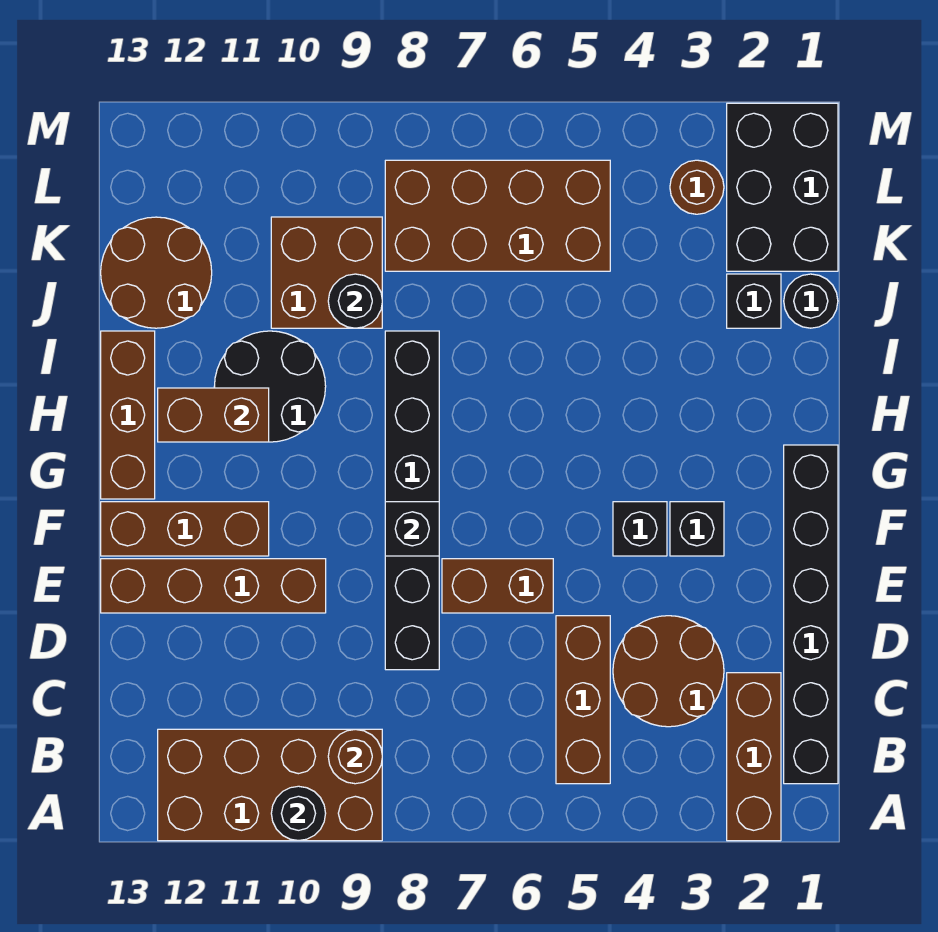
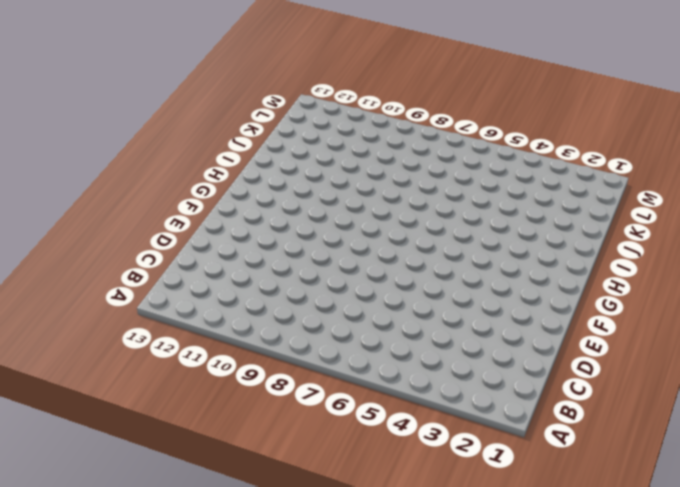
none -> brown 1x3 brick [727,673,781,841]
none -> brown 2x4 brick [158,729,382,841]
none -> black 1x6 brick [784,445,838,784]

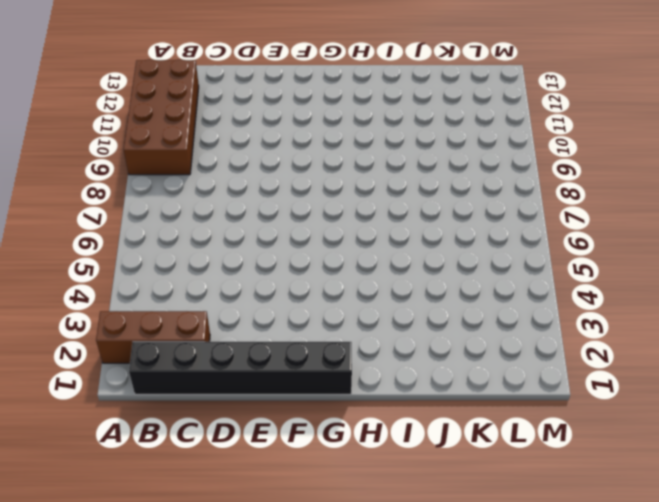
none -> brown 1x3 brick [556,616,610,784]
none -> brown 2x2 round brick [613,616,724,727]
none -> black 1x6 brick [385,331,439,670]

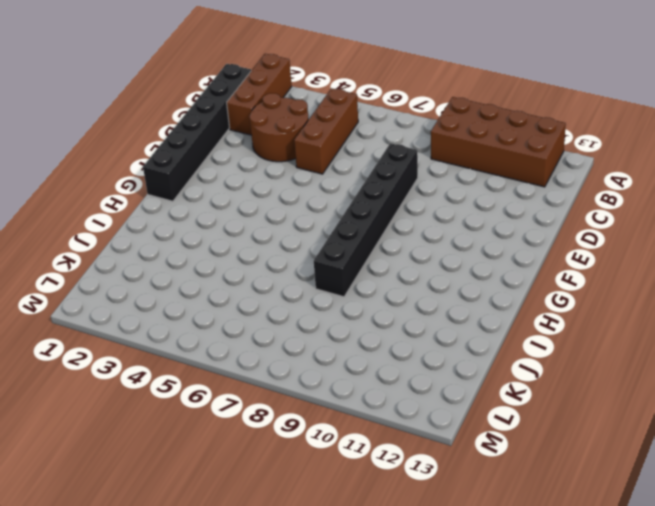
none -> brown 1x2 brick [442,559,553,613]
none -> brown 1x4 brick [101,559,326,613]
none -> black 1x1 brick [670,502,724,556]

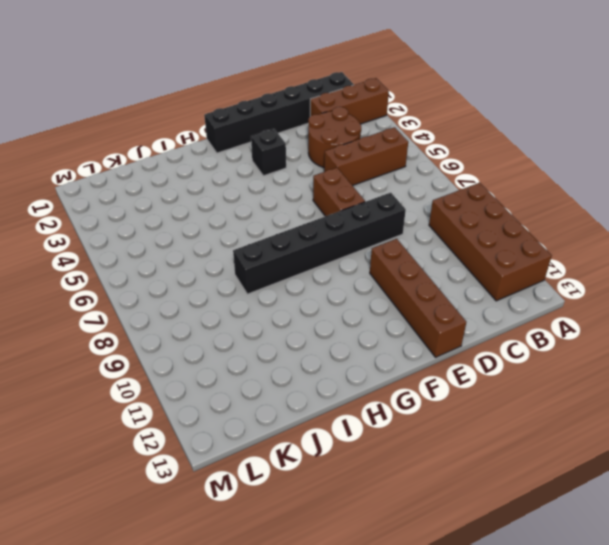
none -> black 1x1 brick [613,502,667,556]
none -> brown 1x3 brick [101,502,269,556]
none -> brown 1x3 brick [101,331,155,499]

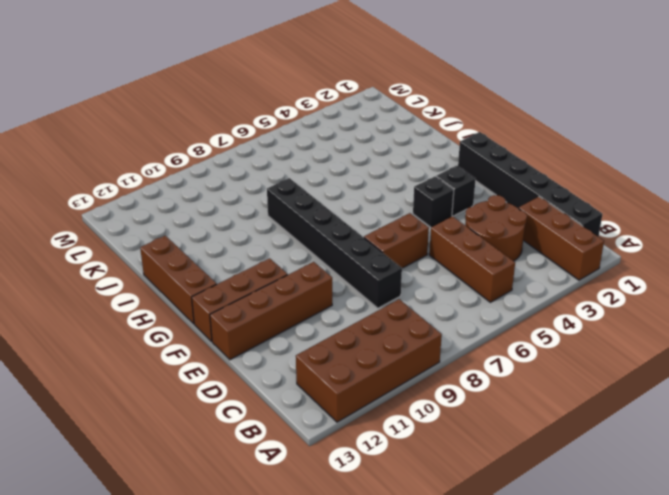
none -> black 2x2 round brick [214,331,326,442]
none -> black 1x1 round brick [784,274,838,328]
none -> black 1x1 brick [727,274,781,328]

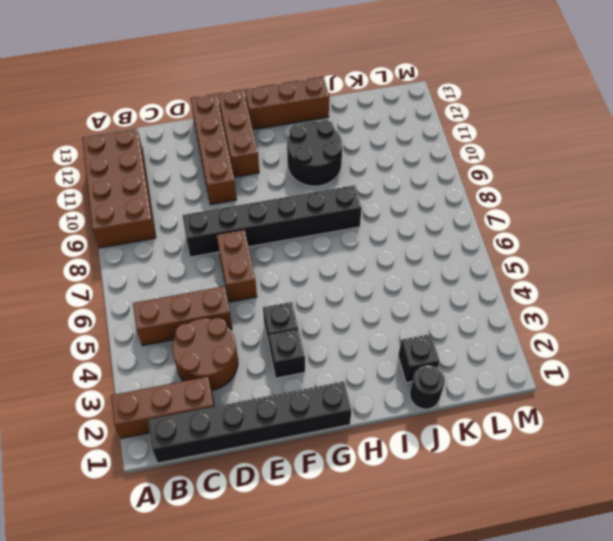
none -> brown 2x2 brick [271,217,382,328]
none -> brown 2x2 round brick [101,217,212,328]
none -> black 2x3 brick [727,103,838,271]

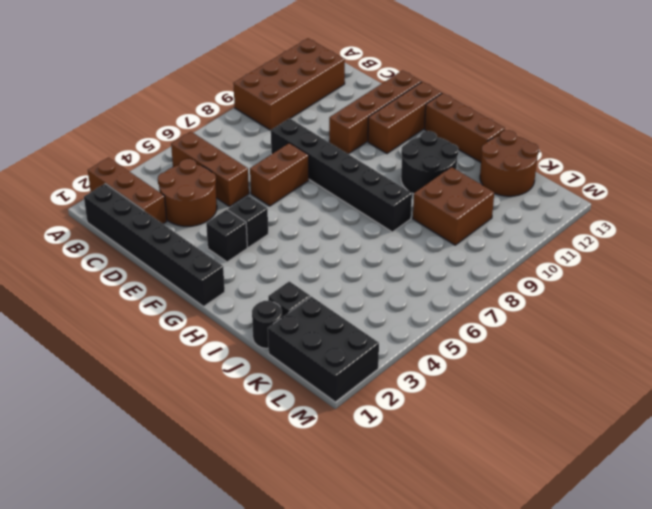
none -> brown 2x4 brick [385,160,610,271]
none -> brown 1x1 round brick [670,160,724,214]
none -> black 1x1 round brick [271,786,326,841]

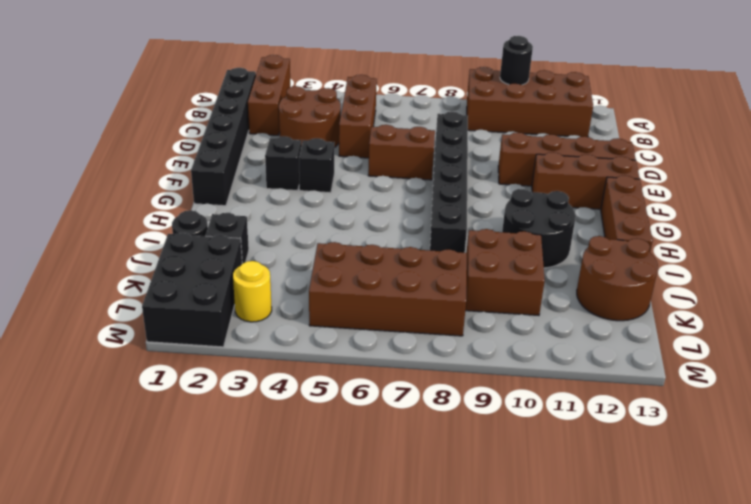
yellow 1x1 round brick [233,261,272,322] -> brown 1x1 round brick [670,160,724,214]
none -> brown 1x1 round brick [328,729,382,784]
none -> black 1x1 brick [385,502,439,556]
none -> brown 1x2 brick [158,388,269,442]

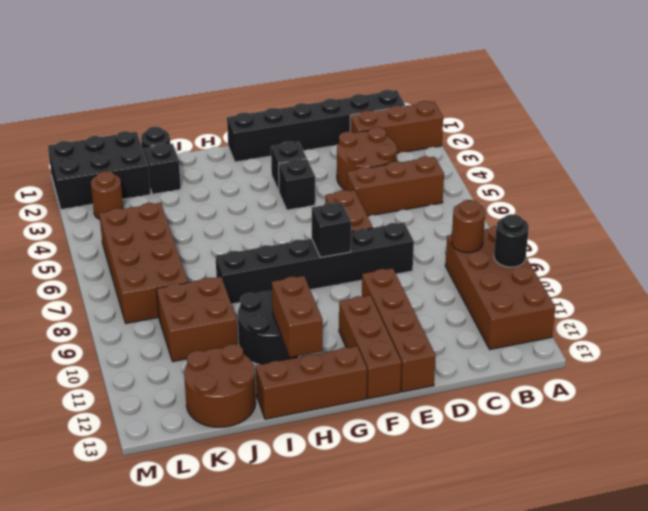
none -> black 1x1 round brick [328,274,382,328]

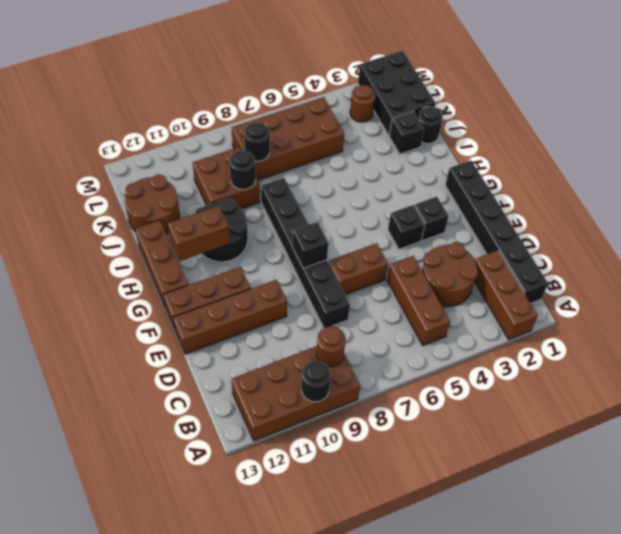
black 1x1 round brick [245,122,270,161] -> none

